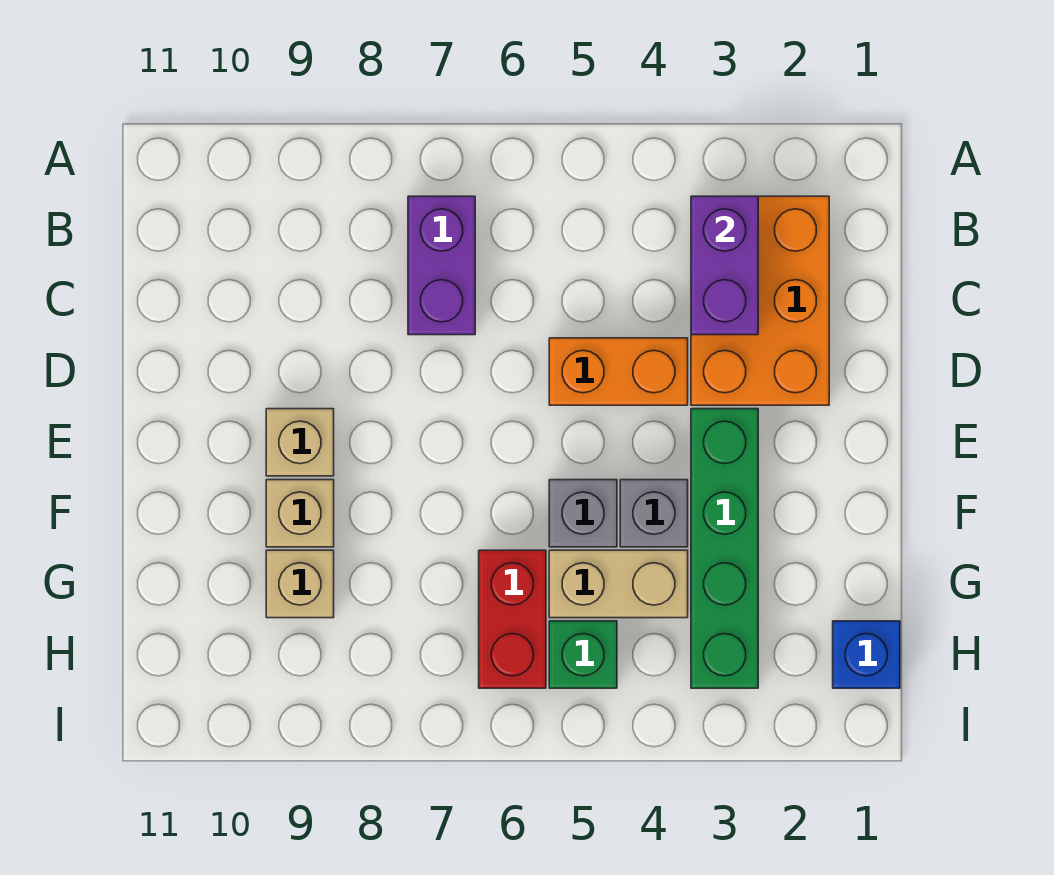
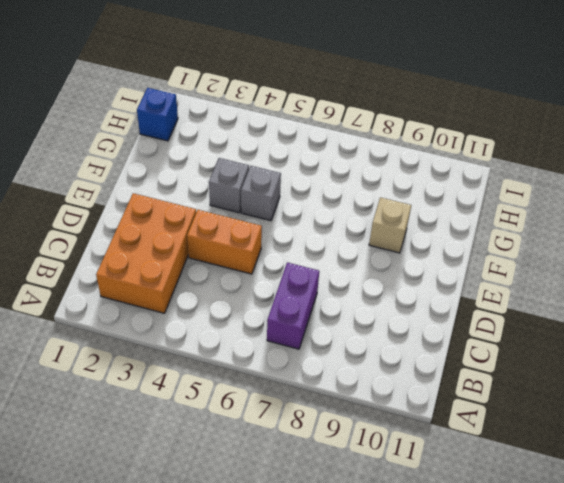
none -> green 1x4 brick [691,409,758,688]
none -> tan 1x1 brick [266,409,334,476]
none -> tan 1x2 brick [549,550,688,618]

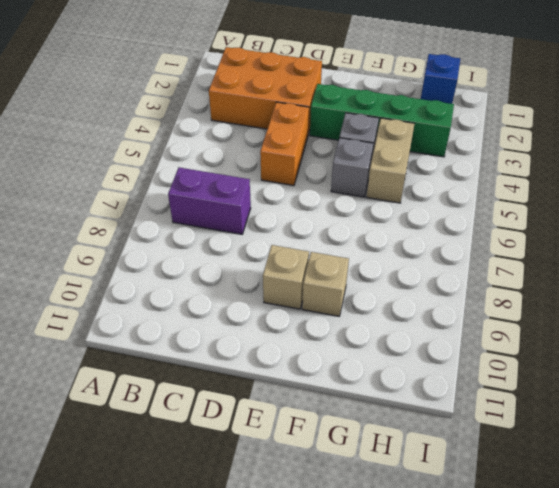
none -> red 1x2 brick [479,550,546,688]
none -> tan 1x1 brick [266,550,334,618]
none -> green 1x1 brick [549,621,617,688]

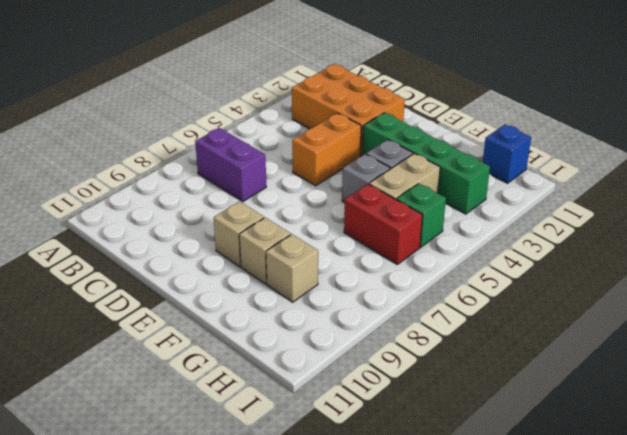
none -> purple 1x2 brick [691,196,758,335]

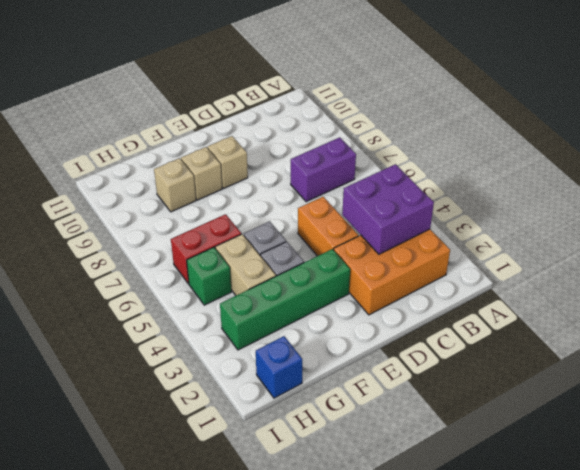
purple 2x2 brick [342,164,434,254] -> purple 1x2 brick [691,196,758,335]

